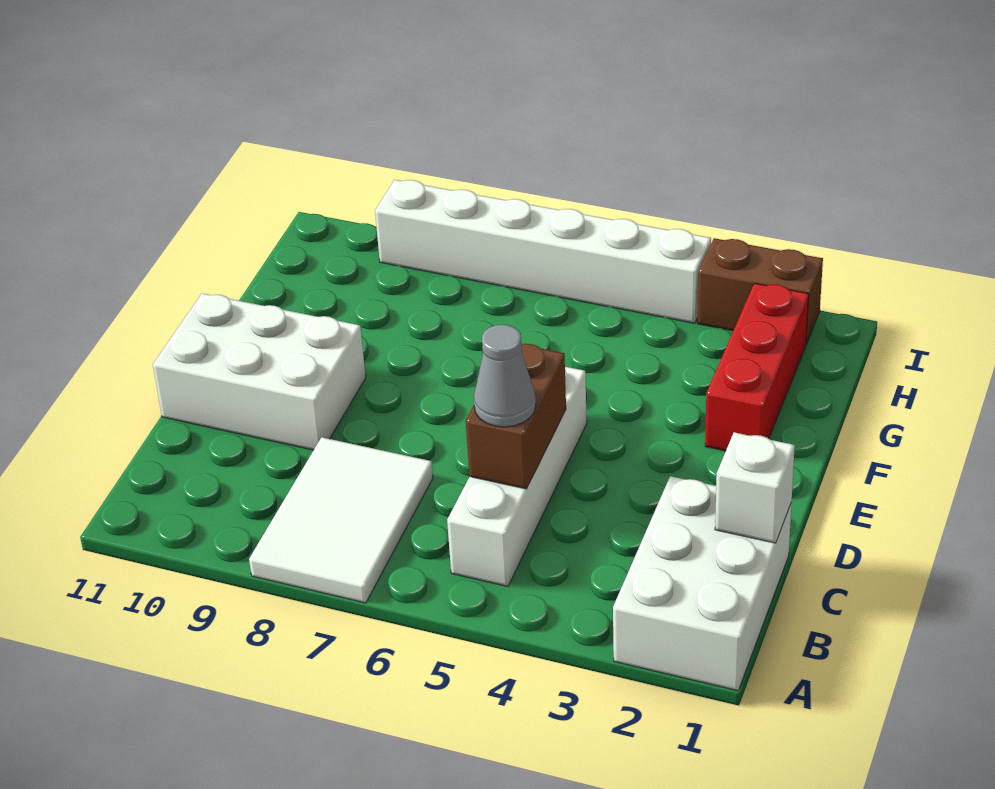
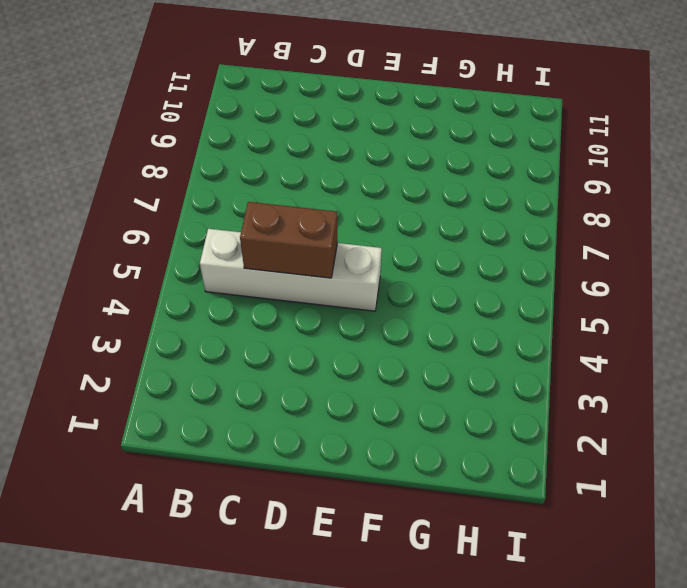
none -> white 2x3 brick [613,476,792,691]
none -> white 2x3 tile [249,437,433,603]

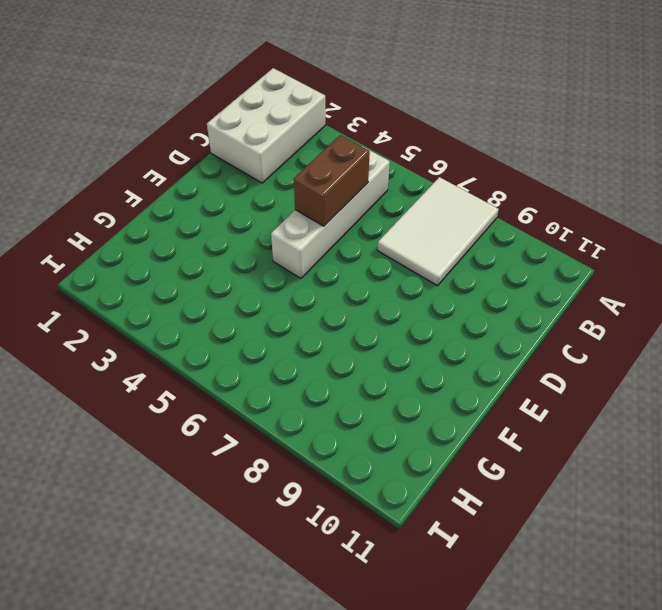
none -> white 2x3 brick [153,293,366,450]
none -> red 1x3 brick [705,283,809,451]

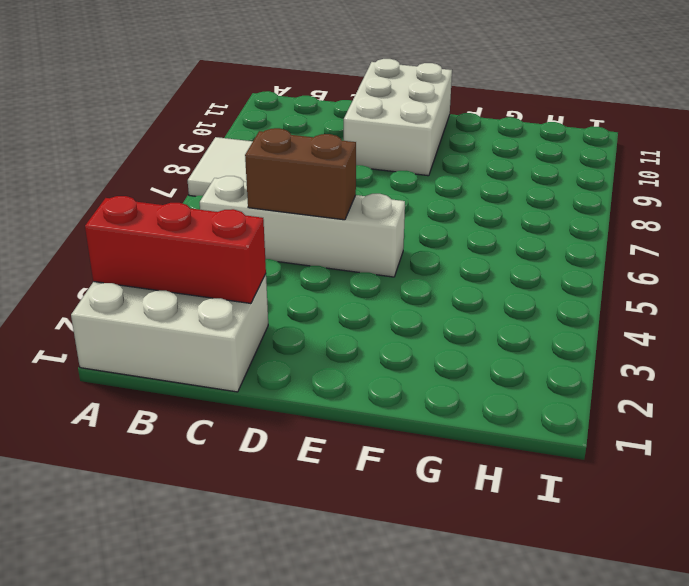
red 1x3 brick [85,196,266,303] -> red 1x3 brick moved to [705,283,809,451]
none -> brown 1x2 brick [698,238,823,344]
none -> white 1x6 brick [375,180,711,323]

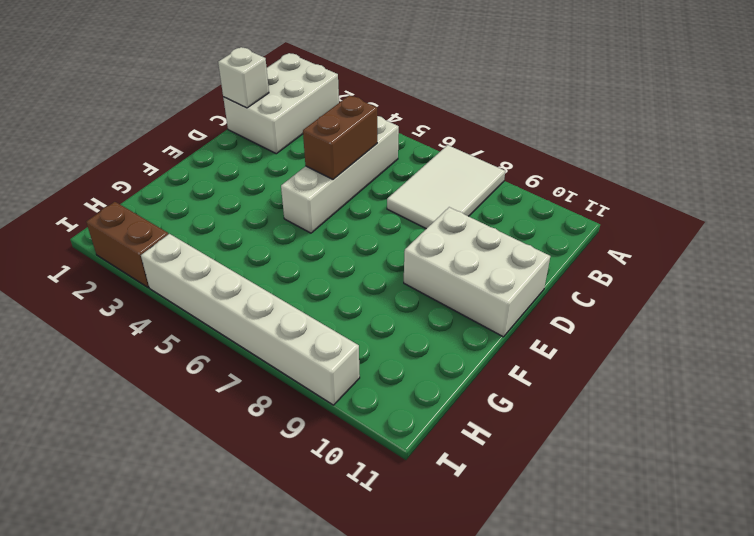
none -> red 1x3 brick [705,283,809,451]
none -> grey 1x1 cone [474,325,536,427]

